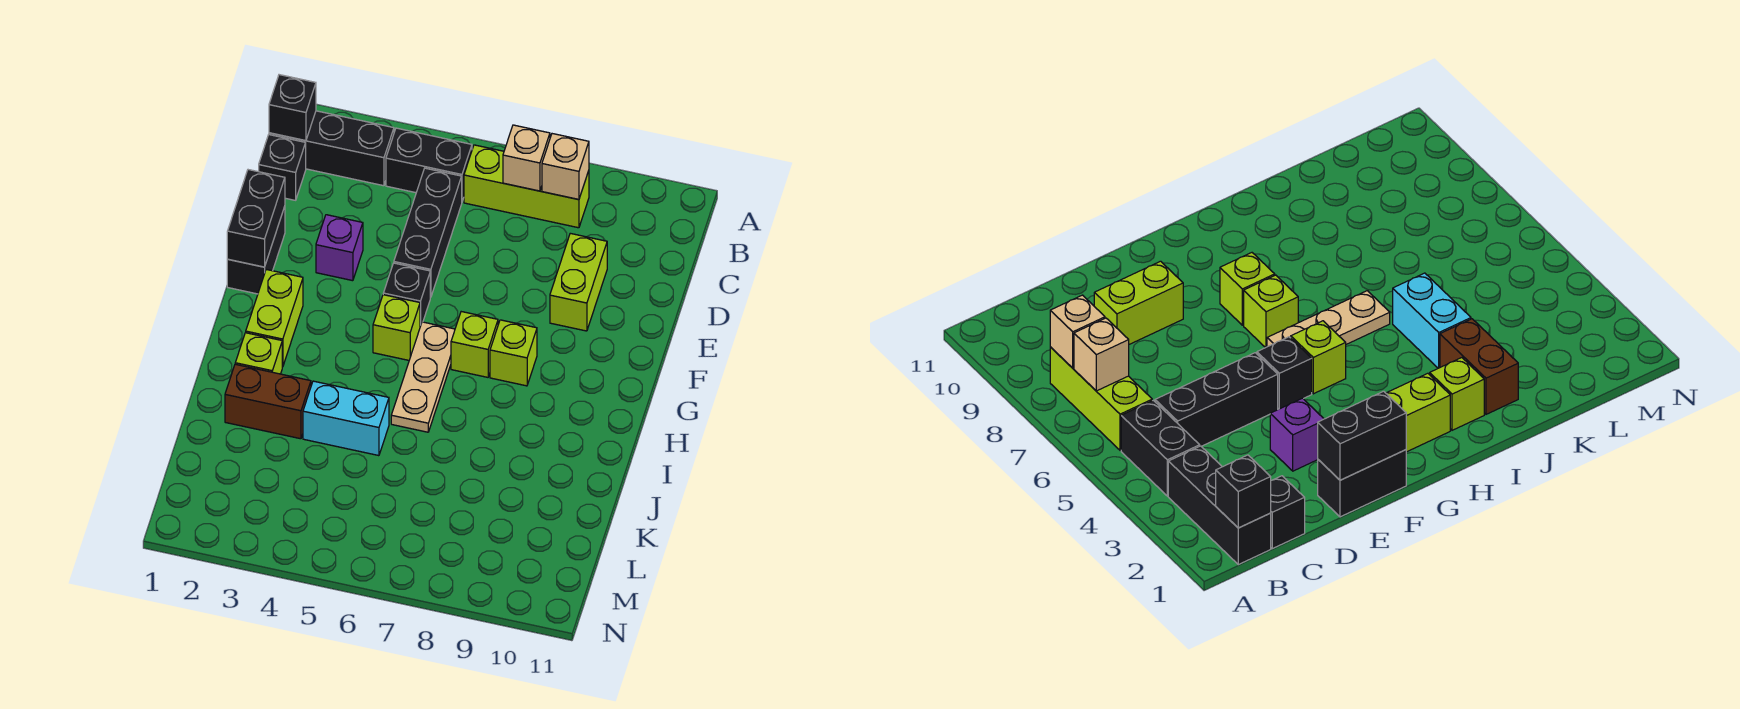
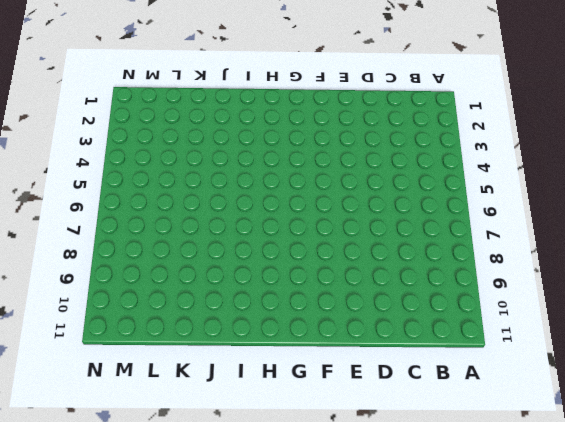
none -> black 1x3 brick [269,111,394,186]
none -> black 1x2 brick [386,128,472,201]
none -> lime 1x3 brick [464,145,589,228]

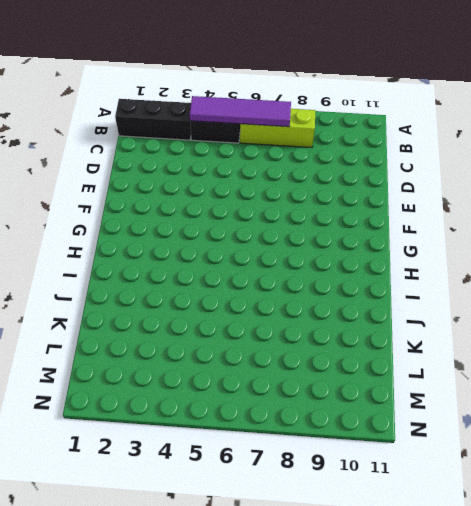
purple 1x4 tile [190,96,291,127] -> tan 1x1 brick [503,125,550,191]
none -> black 1x1 brick [259,135,306,200]
none -> black 1x3 brick [394,168,462,297]
none -> lime 1x2 brick [550,233,607,331]

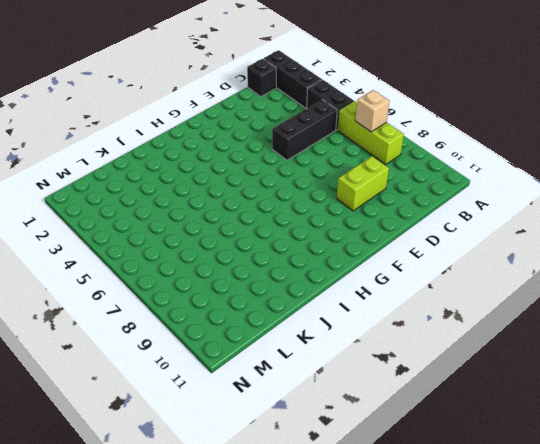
none -> black 1x2 brick [227,206,285,294]
none -> purple 1x1 brick [316,215,363,281]
none -> black 1x1 brick [383,263,430,326]

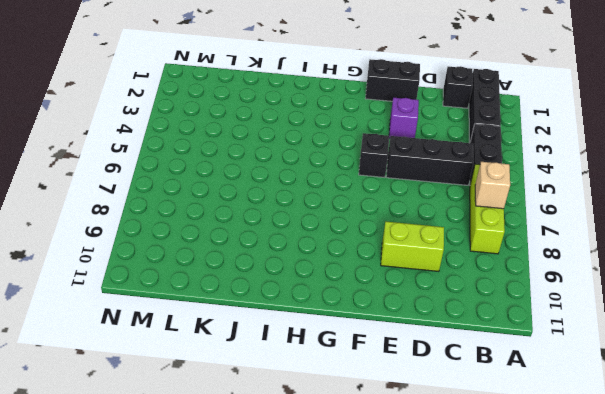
none -> lime 1x2 brick [246,269,303,367]
none -> lime 1x1 brick [373,295,420,360]
none -> tan 1x3 plate [391,322,455,432]

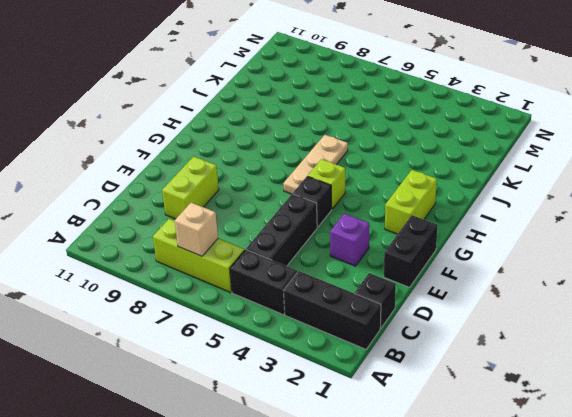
none -> lime 1x1 brick [451,312,498,377]
none -> lime 1x1 brick [490,320,537,386]
none -> lime 1x1 brick [235,333,282,374]

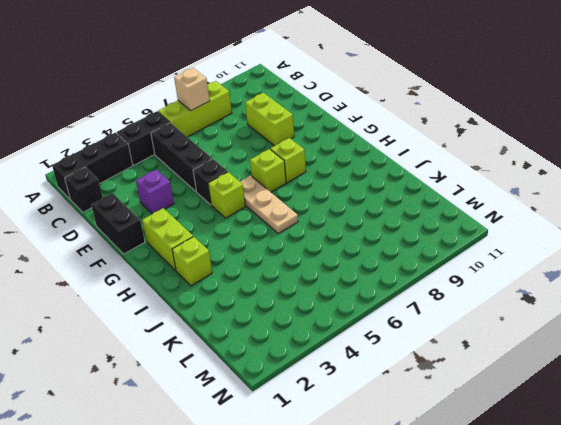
none -> brown 1x2 brick [225,364,311,439]
none -> cyan 1x2 brick [303,381,389,456]
none -> black 1x1 brick [269,75,316,141]

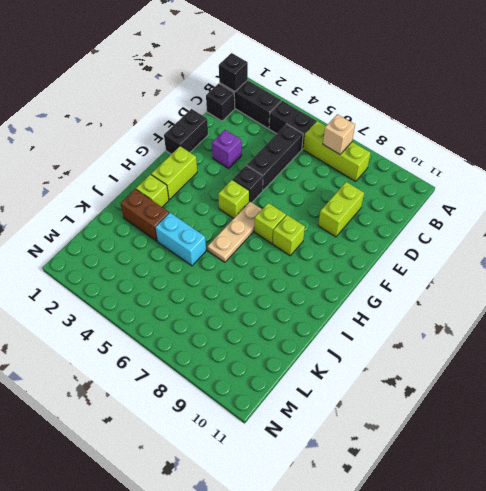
none -> tan 1x1 brick [542,134,589,199]
none -> black 1x2 brick [227,170,285,267]

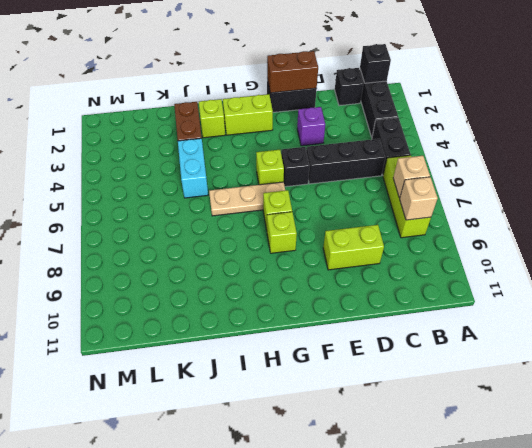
brown 1x2 brick [267,51,318,93] -> black 1x2 brick [227,170,285,267]

